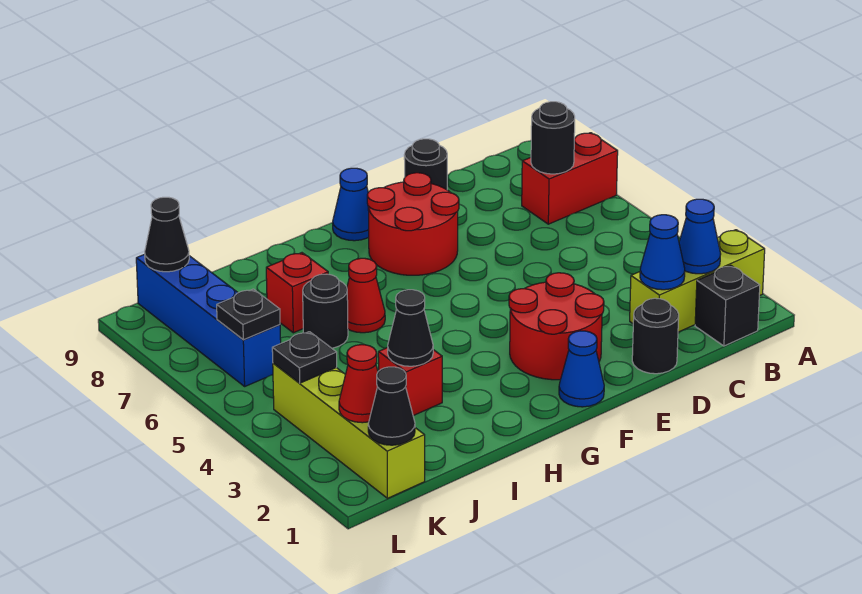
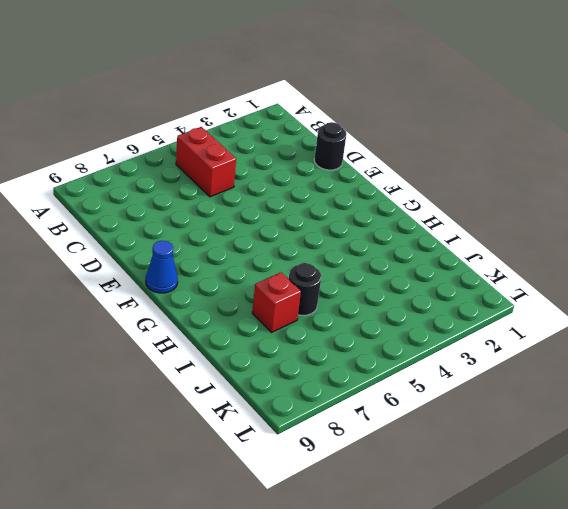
red 1x2 brick [176,127,236,197] -> red 1x2 brick moved to [522,133,618,224]
none -> lime 1x3 brick [630,230,765,332]
none -> black 1x1 brick [695,265,760,346]
none -> black 1x1 round brick [404,139,447,190]

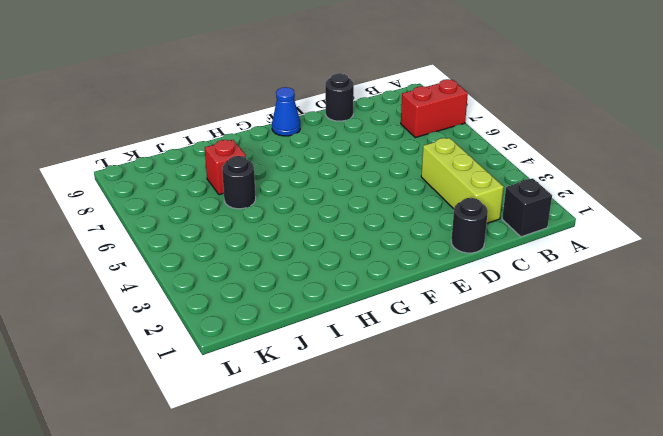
lime 1x3 brick [421,138,504,223] -> lime 1x3 brick turned to [630,230,765,332]
none -> red 2x2 round brick [509,273,604,380]
none -> red 2x2 round brick [367,173,459,275]
none -> blue 1x1 cone [559,331,604,407]

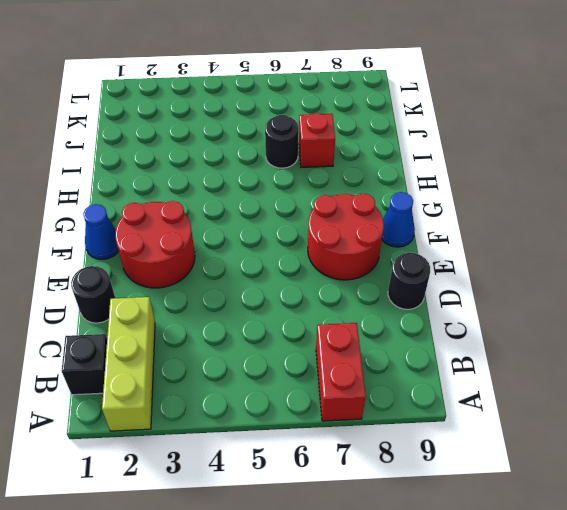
none -> red 1x1 cone [347,258,385,333]
none -> red 1x1 brick [378,348,442,416]
none -> lime 1x4 brick [273,363,425,498]

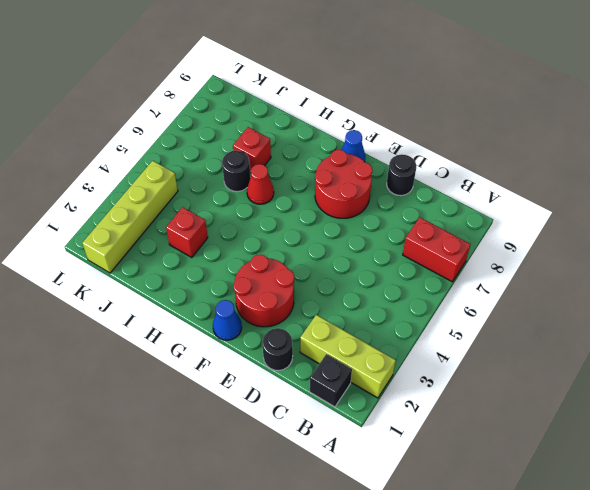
none -> blue 1x4 brick [136,254,281,386]
none -> blue 1x1 cone [679,199,721,274]
none -> black 1x1 round brick [531,102,575,174]

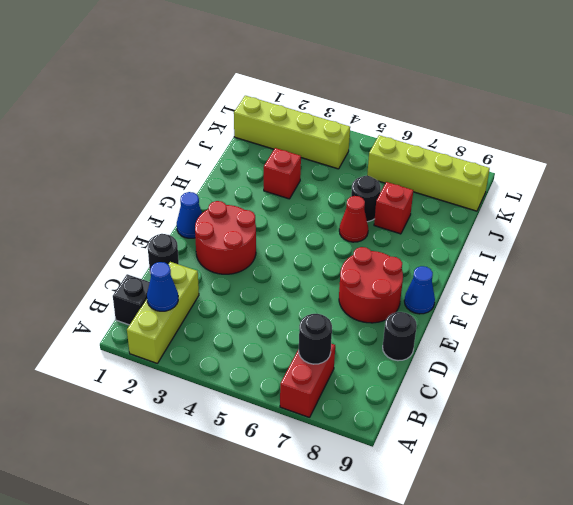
lime 1x4 brick [367,135,490,211] -> blue 1x4 brick [136,254,281,386]
none -> blue 1x1 cone [640,215,685,290]
none -> black 1x1 cone [388,290,433,366]
none -> black 1x1 cone [368,367,415,445]

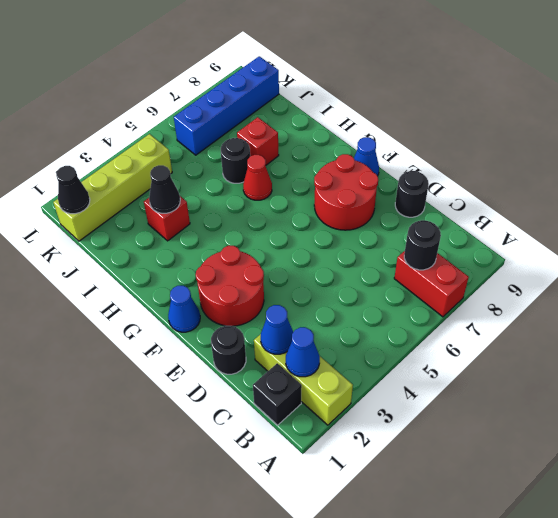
none -> red 1x1 cone [339,345,378,423]
none -> black 1x1 plate [272,332,337,383]
none -> black 1x1 plate [217,289,280,340]

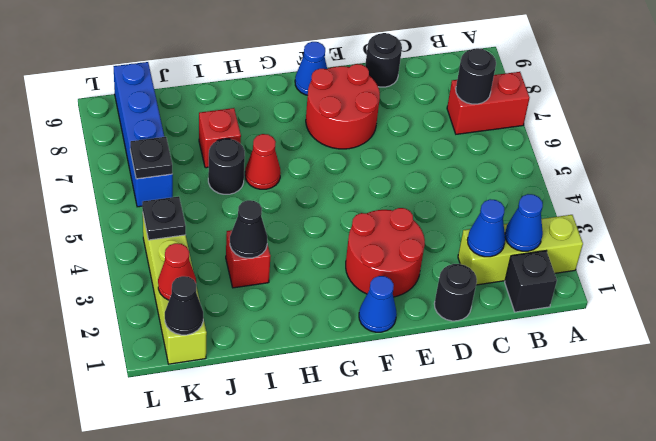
none -> black 1x1 cone [145,197,189,272]

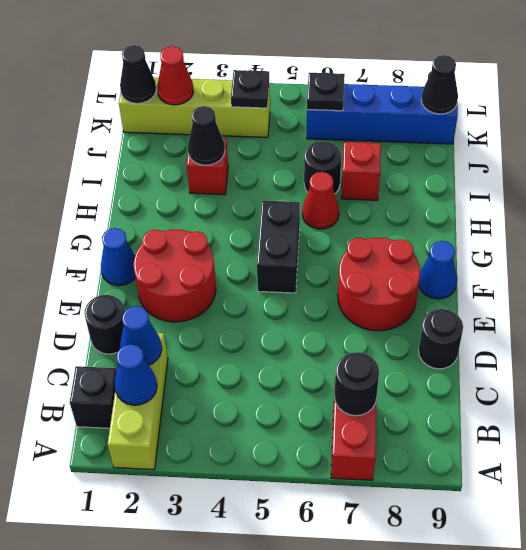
black 1x2 brick [257,201,300,293] -> none

